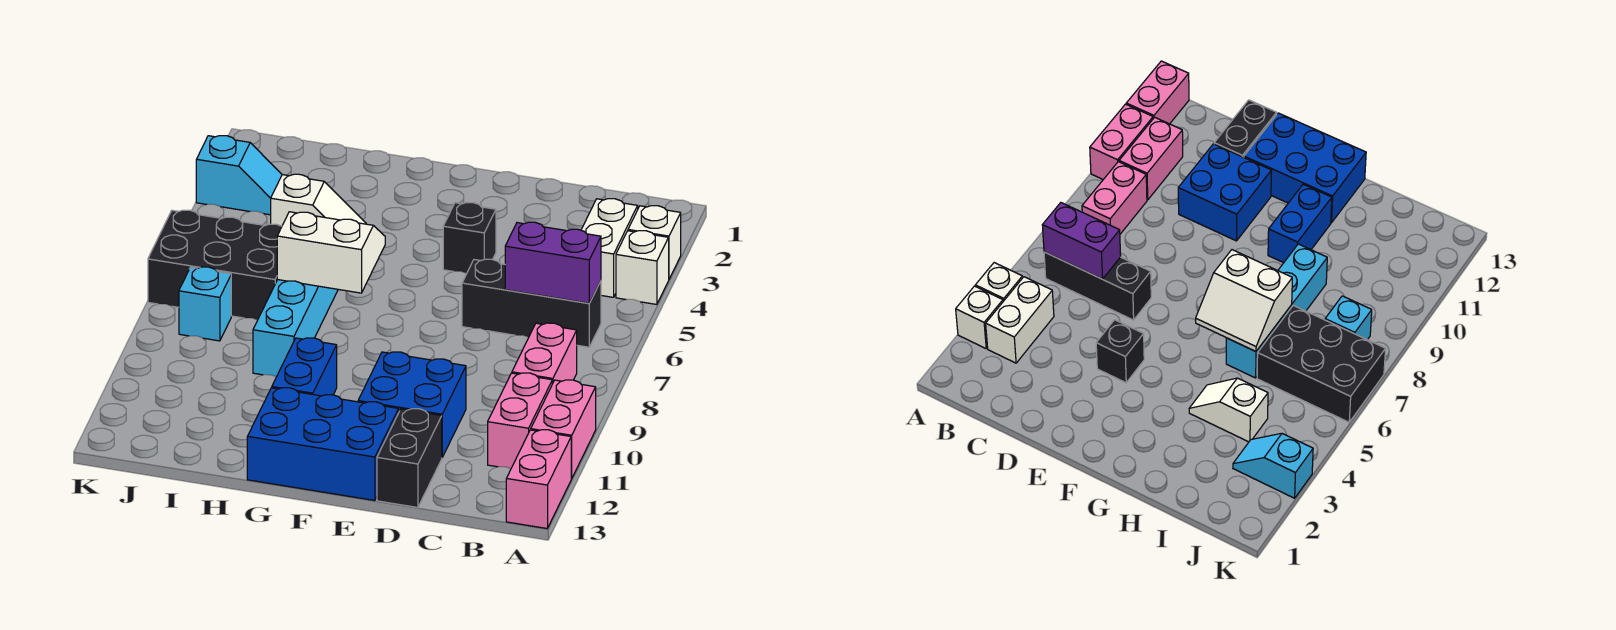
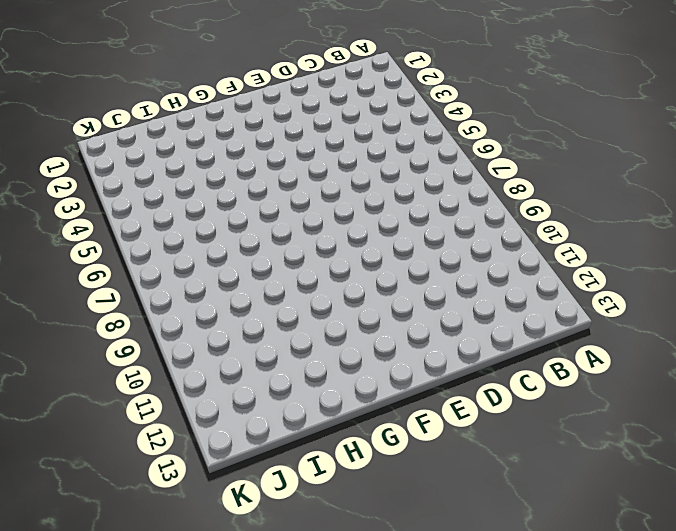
none -> white 1x1 brick [628,206,681,279]
none -> white 1x1 brick [616,231,669,304]
none -> pink 1x2 brick [531,380,596,479]

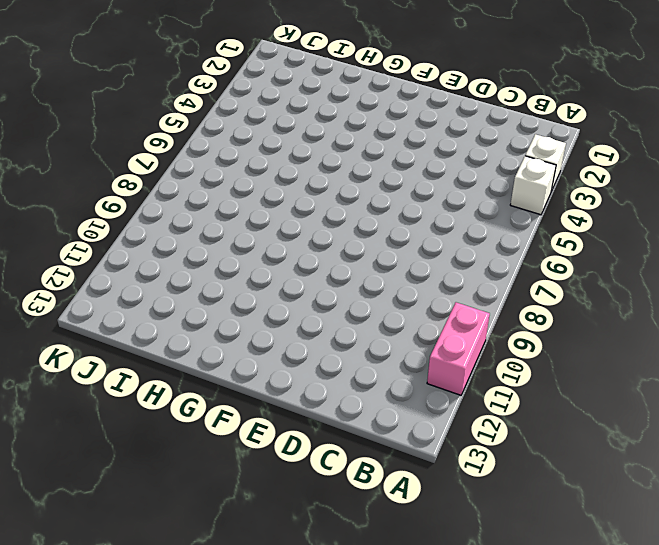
none -> pink 1x2 brick [506,430,571,528]
none -> white 1x2 brick [581,199,638,297]
none -> black 1x3 brick [462,259,601,347]

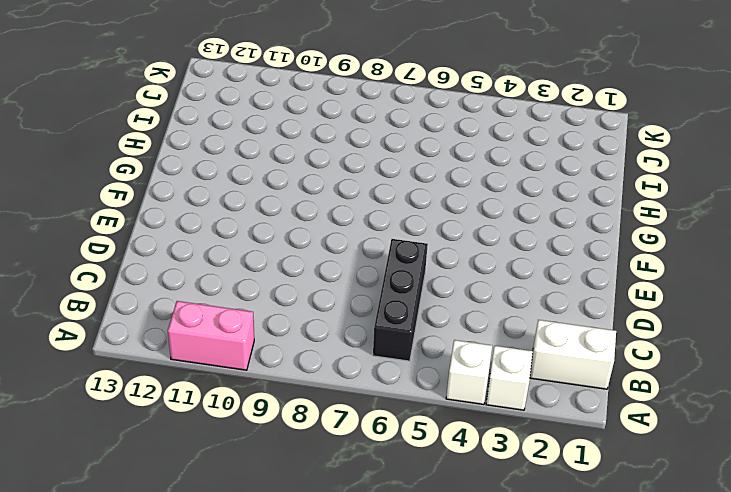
white 1x2 brick [530,320,616,389] -> white 1x2 brick moved to [581,199,638,297]
none -> pink 1x2 brick [506,430,571,528]
none -> pink 1x2 brick [512,323,577,384]
none -> pink 1x2 brick [488,373,552,468]

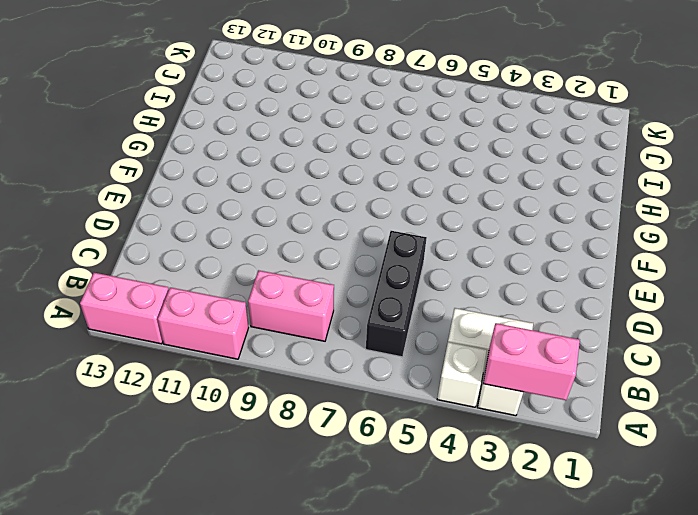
pink 1x2 brick [483,323,580,400] -> pink 1x2 brick moved to [488,373,552,468]
none -> blue 2x2 brick [358,352,466,457]
none -> black 1x2 brick [377,409,442,508]
none -> black 1x1 brick [443,203,496,273]

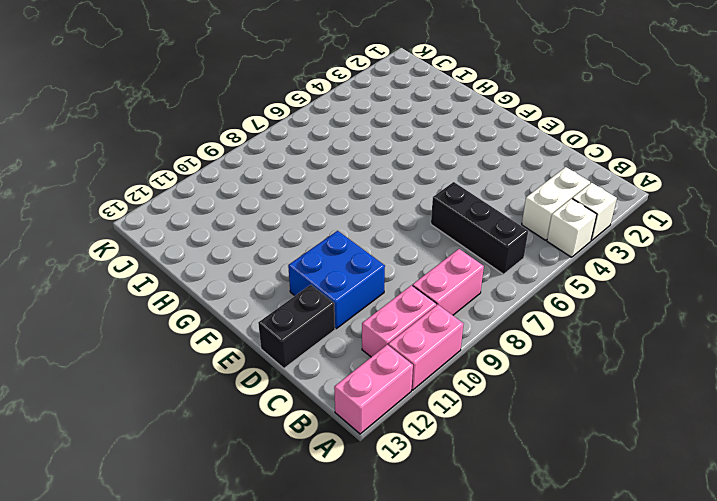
none -> black 1x1 brick [443,203,496,273]
none -> blue 2x3 brick [247,388,399,501]
none -> blue 1x2 brick [272,338,337,396]

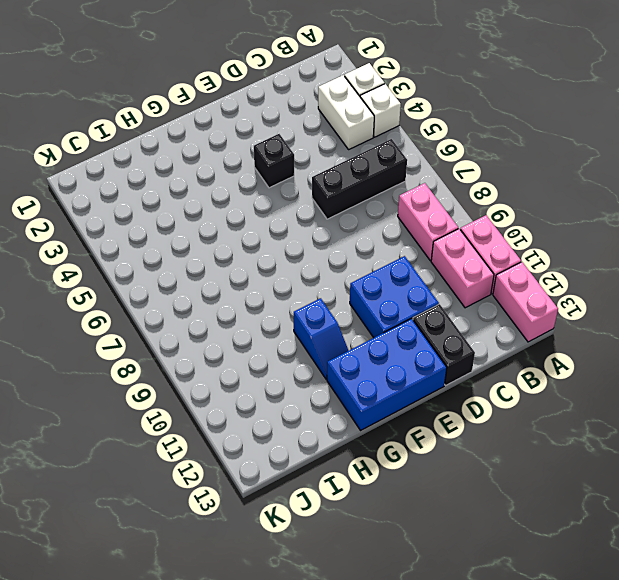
blue 1x2 slope [294,298,349,379] -> blue 1x2 brick [272,338,337,396]
none -> white 1x2 slope [271,174,366,226]
none -> cyan 1x4 brick [253,280,338,377]
none -> black 2x3 brick [148,210,282,320]

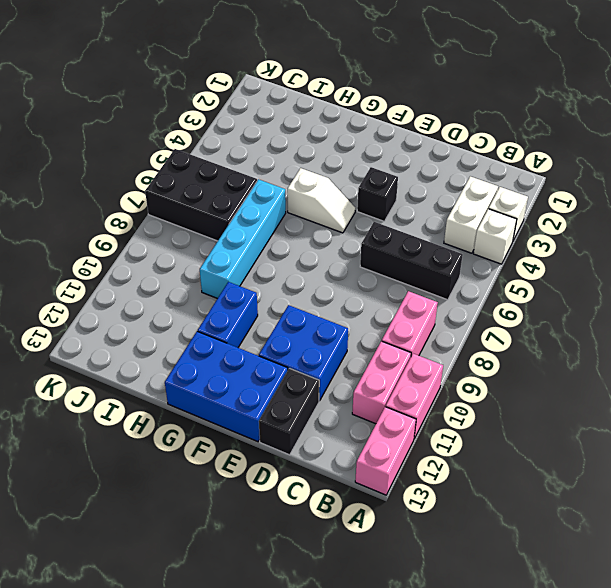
white 1x2 slope [287,168,355,233] -> white 1x2 slope moved to [271,174,366,226]
none -> cyan 1x2 slope [196,136,282,215]
none -> cyan 1x1 brick [179,267,231,341]
none -> purple 1x2 brick [505,222,601,303]

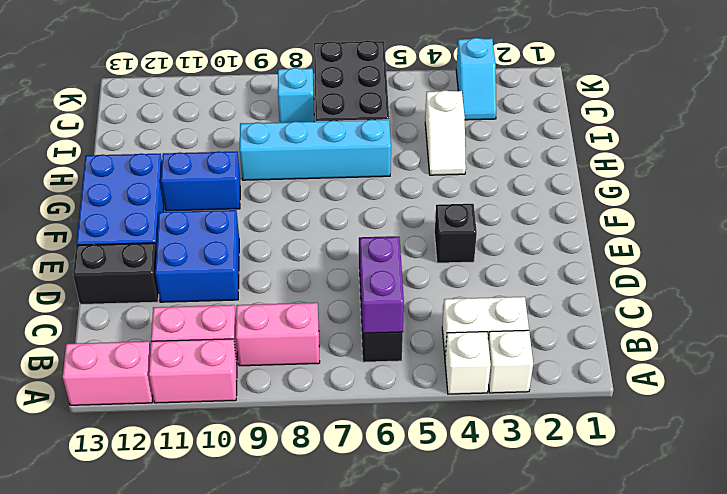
none -> white 2x2 slope [277,212,385,293]

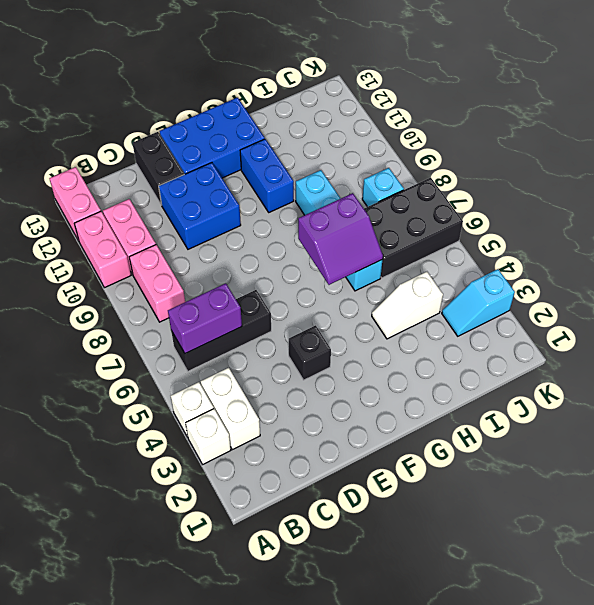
purple 2x2 slope [298,193,383,285] -> white 2x2 slope [277,212,385,293]

